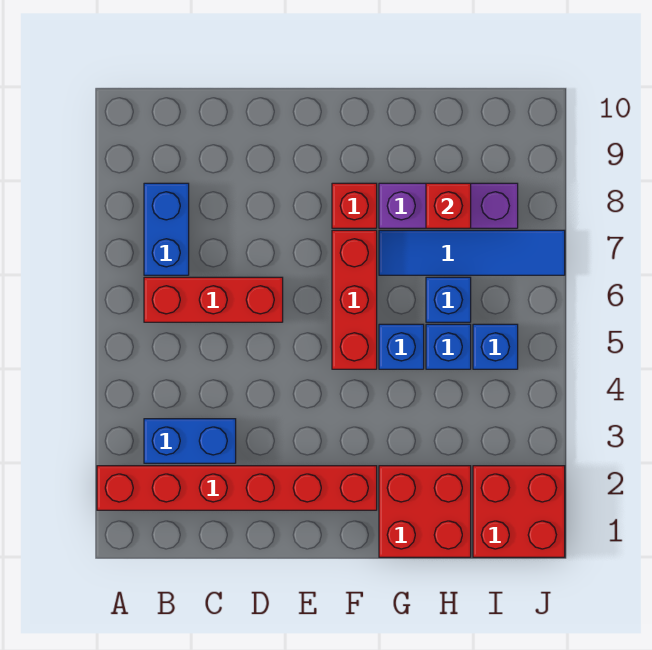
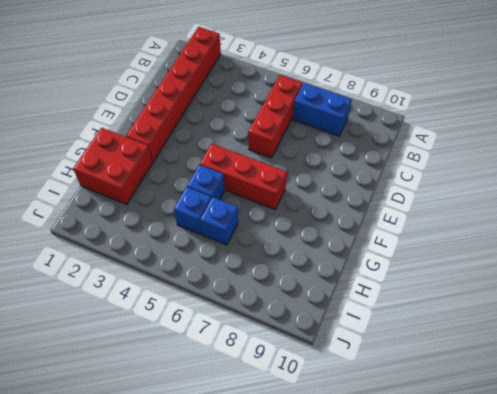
none -> blue 1x2 brick [144,419,236,463]
none -> red 1x1 brick [332,183,377,228]
none -> blue 1x4 tile [379,230,565,275]

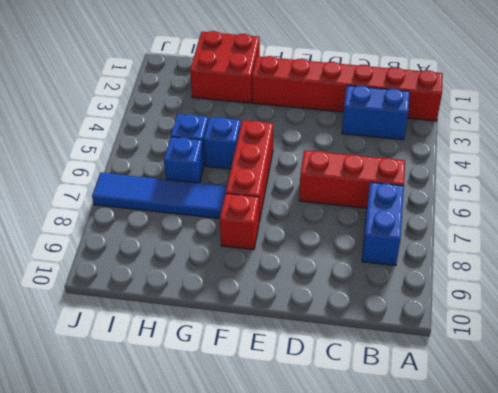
none -> purple 1x3 brick [379,183,518,228]
none -> red 2x2 brick [473,466,565,557]
none -> blue 1x1 brick [473,324,518,369]

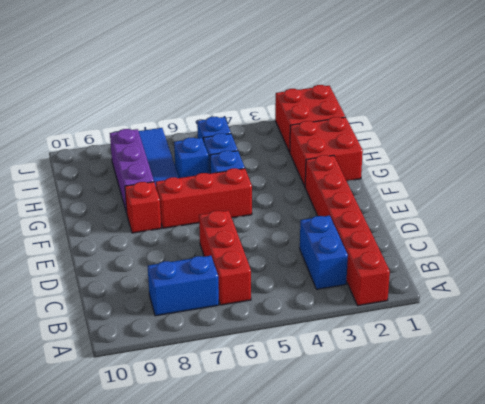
none -> red 1x1 brick [426,183,471,228]

